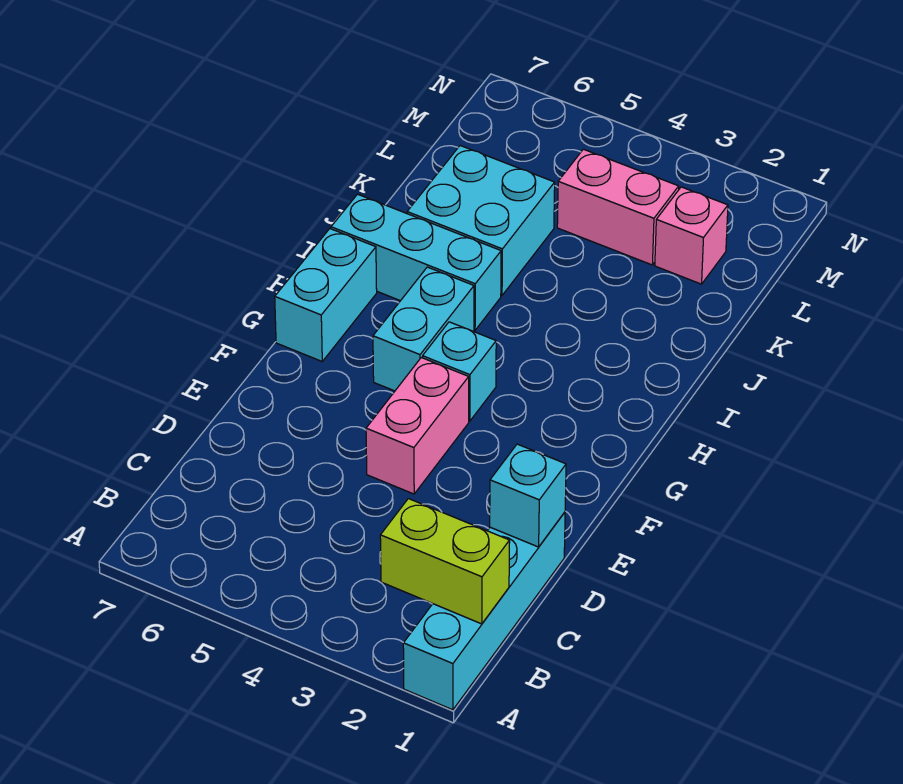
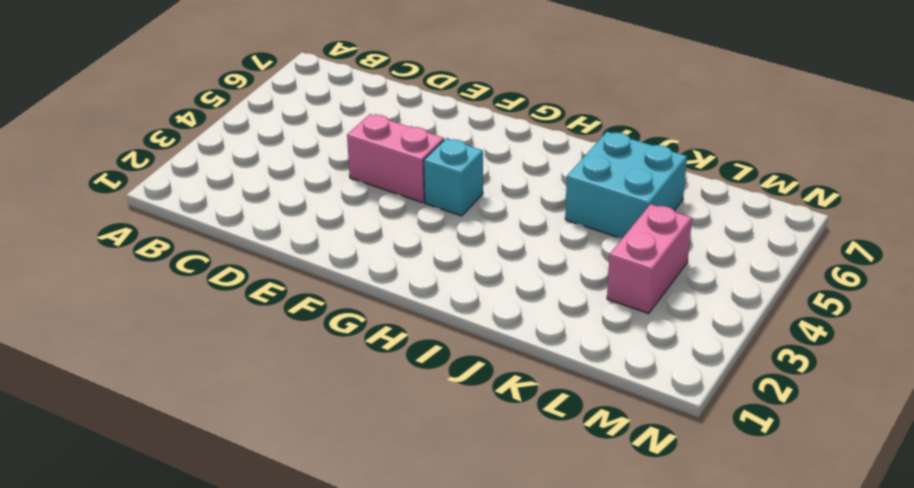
none -> cyan 1x4 brick [403,512,565,710]
none -> cyan 1x2 brick [373,267,474,391]

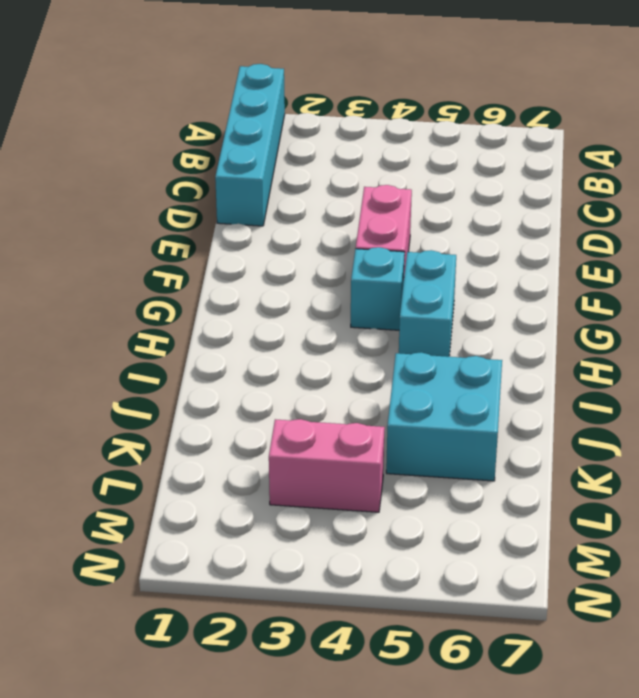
none -> cyan 1x2 brick [275,229,377,361]
none -> cyan 1x3 brick [331,194,501,330]

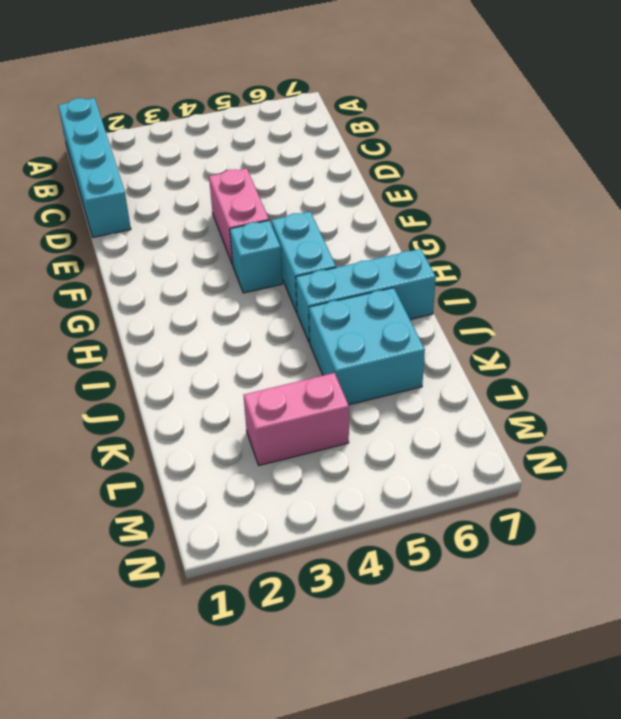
none -> cyan 1x2 brick [275,229,377,361]
none -> pink 1x1 brick [655,187,728,284]

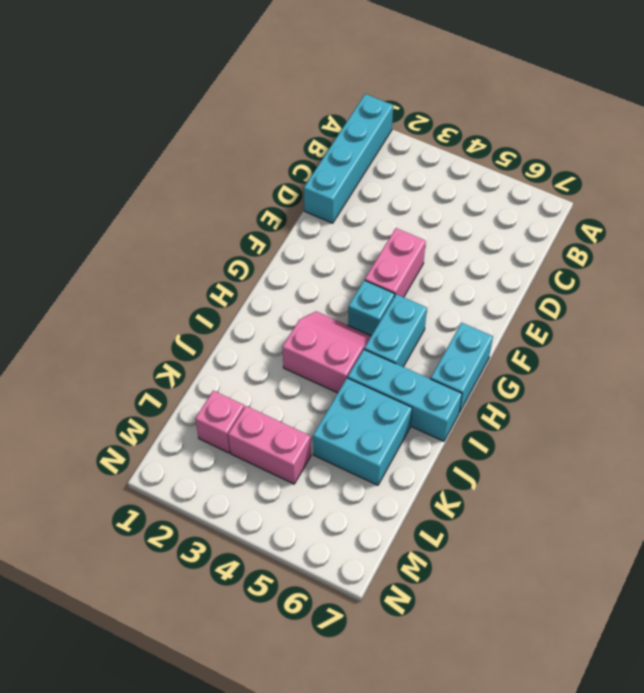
pink 2x2 slope [282,311,371,393] -> none
none -> lime 1x2 brick [380,499,510,624]
none -> cyan 1x1 brick [490,444,566,547]

